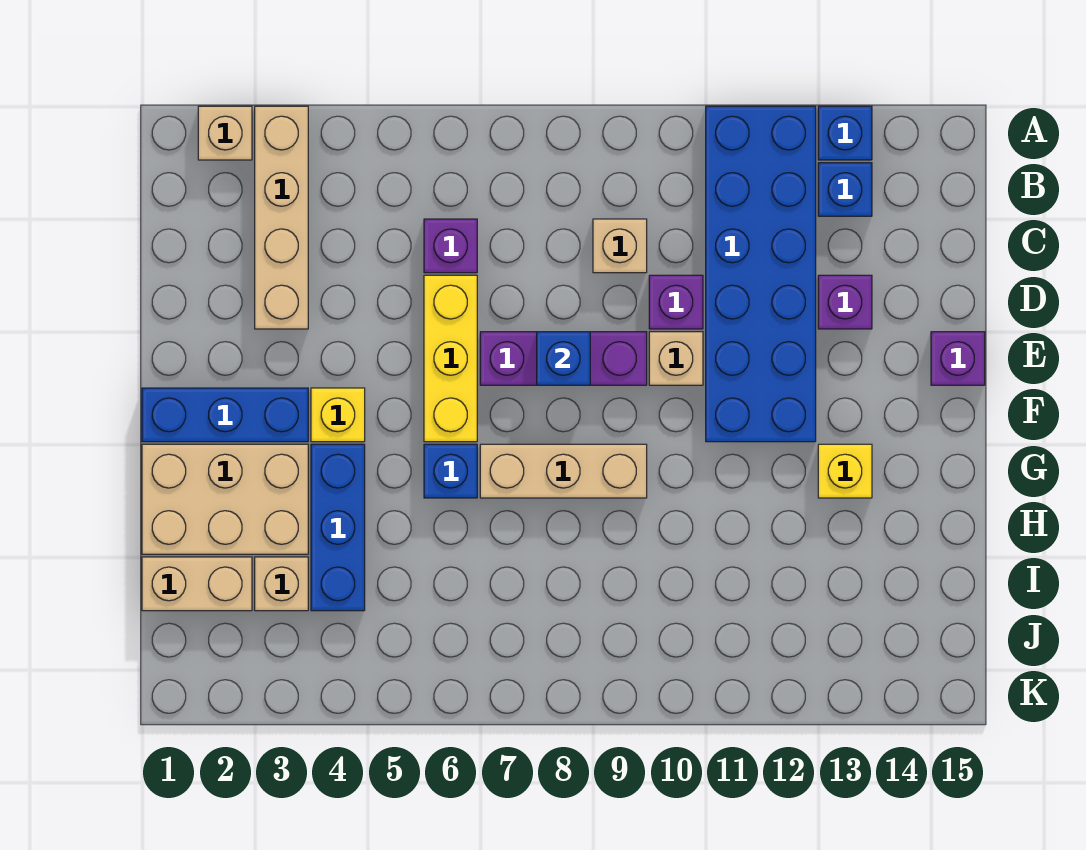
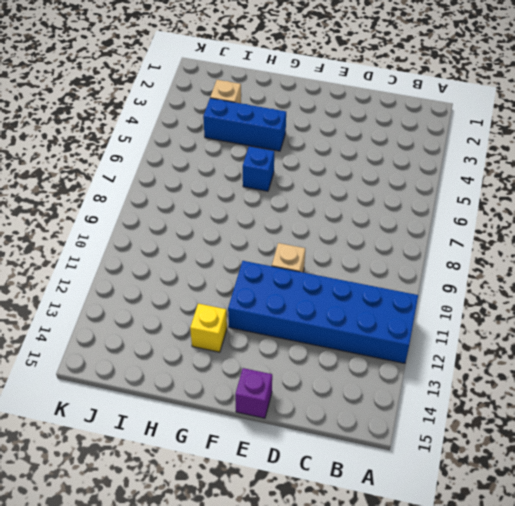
none -> tan 1x1 brick [198,106,252,160]
none -> tan 1x4 brick [255,106,308,329]
none -> blue 1x1 brick [818,106,872,160]

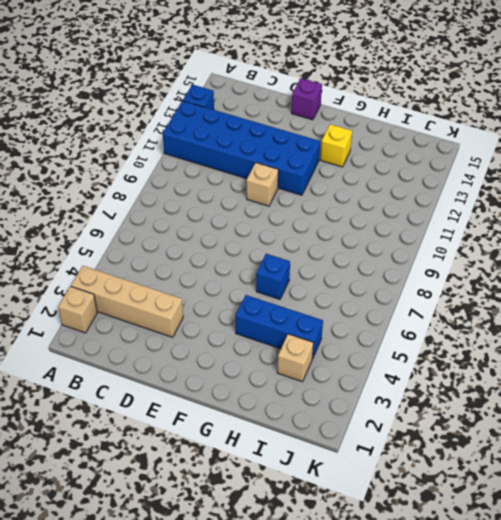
none -> blue 1x1 brick [818,163,872,216]
none -> purple 1x1 brick [424,219,477,273]
none -> tan 1x1 brick [593,219,647,273]

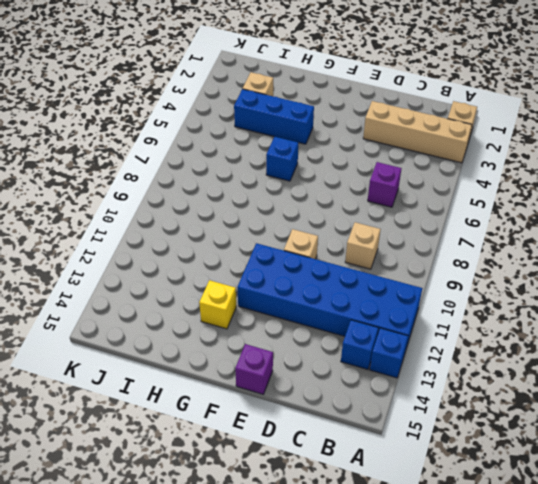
none -> yellow 1x3 brick [424,275,477,442]
none -> purple 1x1 brick [649,275,703,329]
none -> purple 1x1 brick [818,275,872,329]

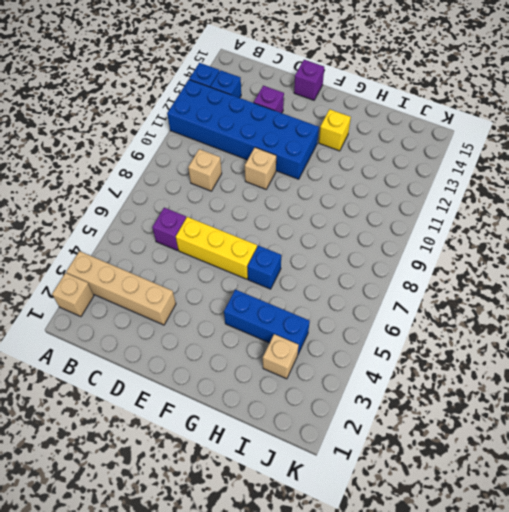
none -> purple 1x1 brick [649,275,703,329]
none -> purple 1x3 brick [480,332,647,385]
none -> blue 1x3 brick [142,388,308,442]

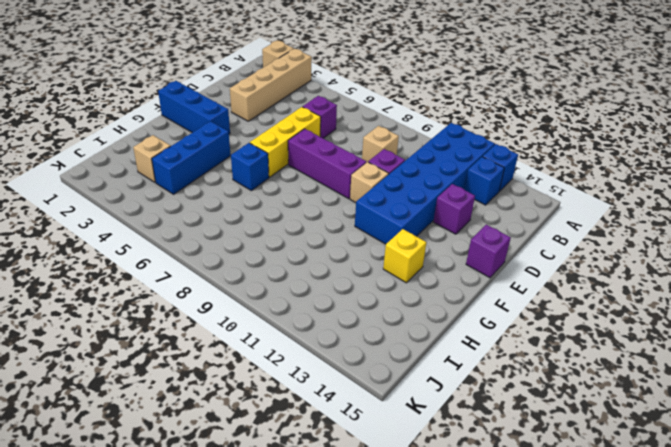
none -> yellow 1x1 brick [311,388,365,442]
none -> tan 2x3 brick [142,444,308,554]
none -> tan 1x3 brick [480,444,647,498]

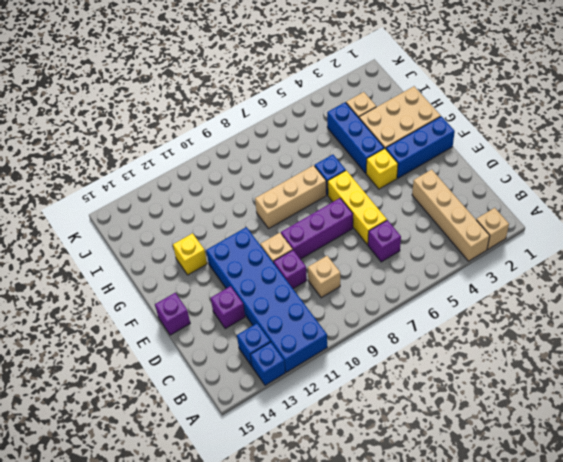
none -> tan 1x2 brick [142,557,252,611]
none -> blue 1x1 brick [537,332,590,385]

